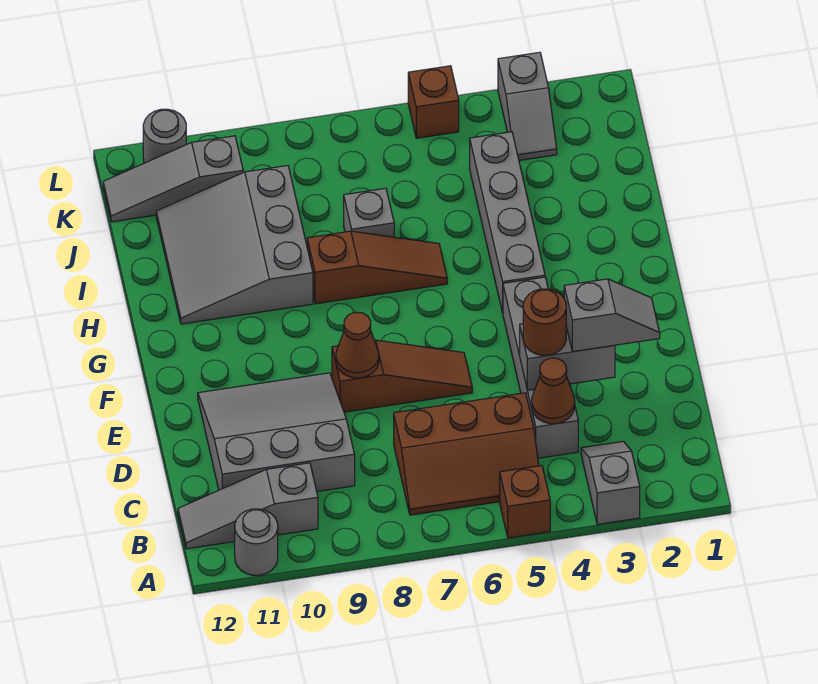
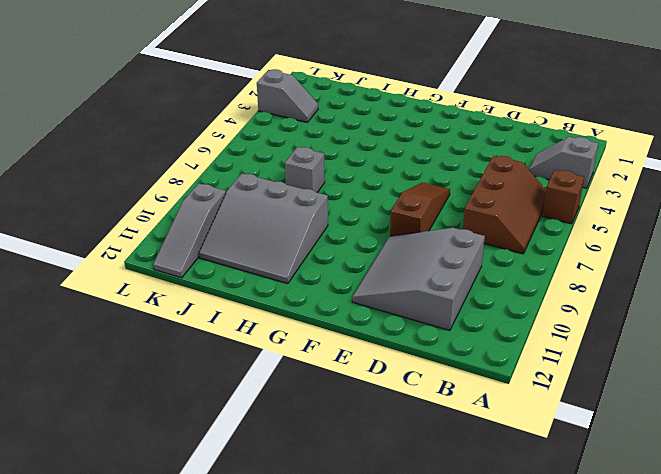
none -> grey 1x1 round brick [235,509,278,575]
none -> grey 1x3 slope [178,463,318,549]
none -> grey 1x4 brick [503,277,578,458]

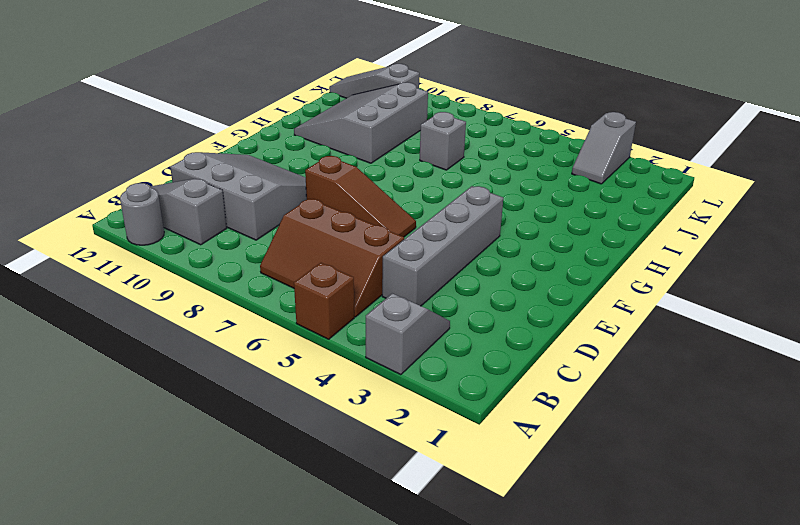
none -> grey 1x4 brick [470,132,545,313]
none -> brown 1x3 slope [307,231,447,304]
none -> brown 1x1 brick [408,66,459,138]

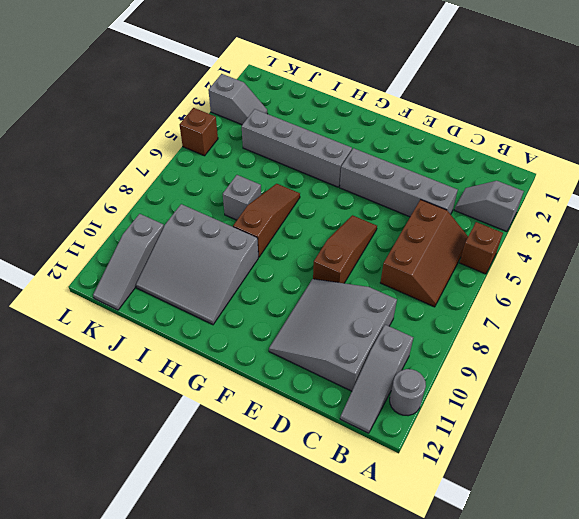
none -> grey 1x1 round brick [143,109,186,163]
none -> brown 1x1 cone [532,358,575,424]
none -> grey 1x2 brick [520,324,615,390]

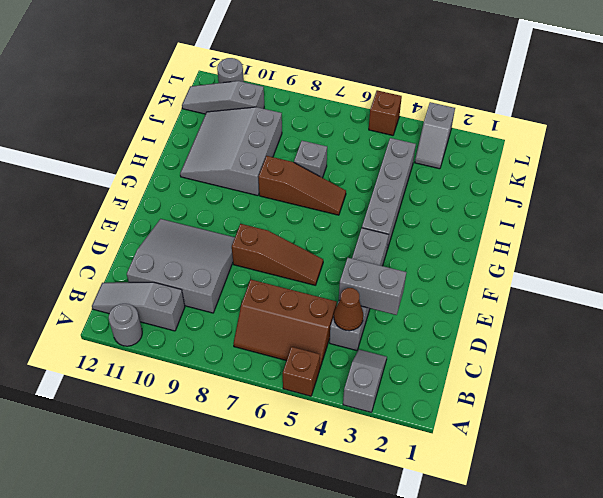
none -> brown 1x1 cone [336,312,379,378]
none -> grey 1x2 slope [564,279,660,352]
none -> brown 1x1 round brick [523,289,566,355]

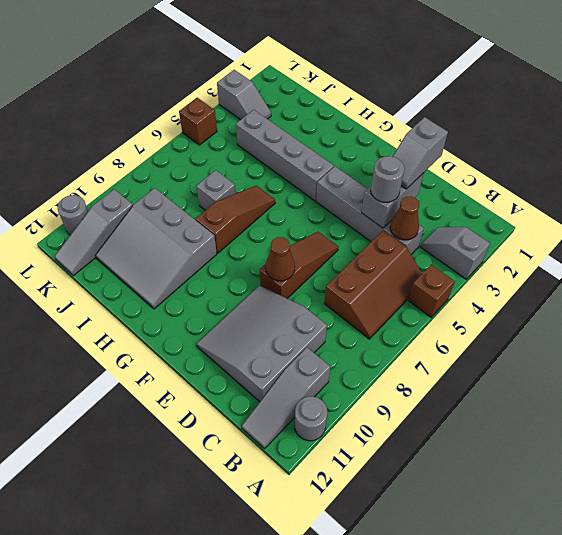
grey 1x2 slope [392,117,448,189] -> grey 1x2 slope turned to [564,279,660,352]
grey 1x1 round brick [371,156,404,202] -> brown 1x1 round brick [523,289,566,355]

